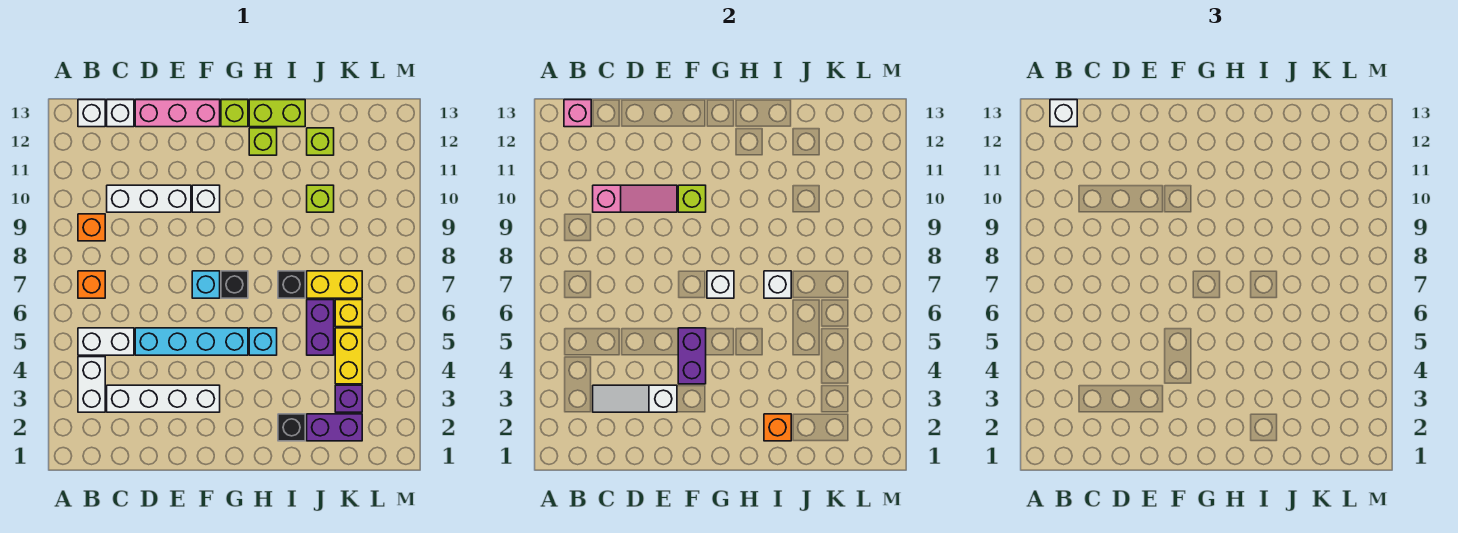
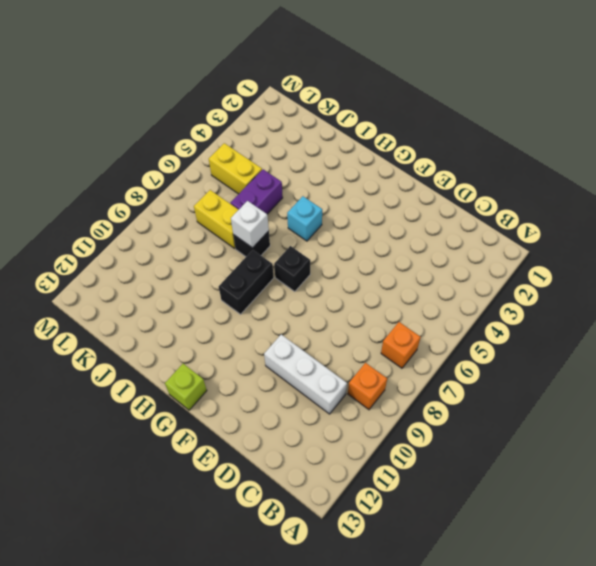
black 1x2 brick [219,250,274,314] -> none
yellow 1x2 brick [209,143,262,194] -> yellow 1x2 brick turned to [335,328,362,384]
none -> white 1x2 brick [78,357,105,412]
none -> white 1x2 brick [78,328,134,355]
none -> white 1x1 brick [78,100,105,127]
none -> white 1x4 brick [107,385,220,412]

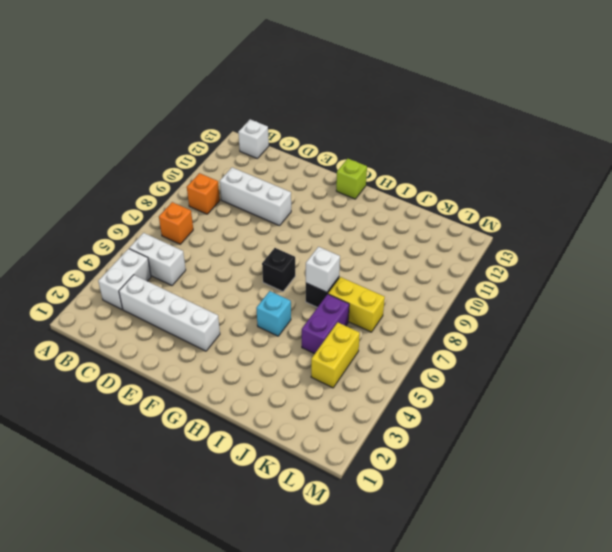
none -> white 1x1 brick [107,100,134,127]
none -> cyan 1x4 brick [135,328,248,355]
none -> pink 1x3 brick [135,100,220,127]
none -> cyan 1x1 brick [192,271,220,298]

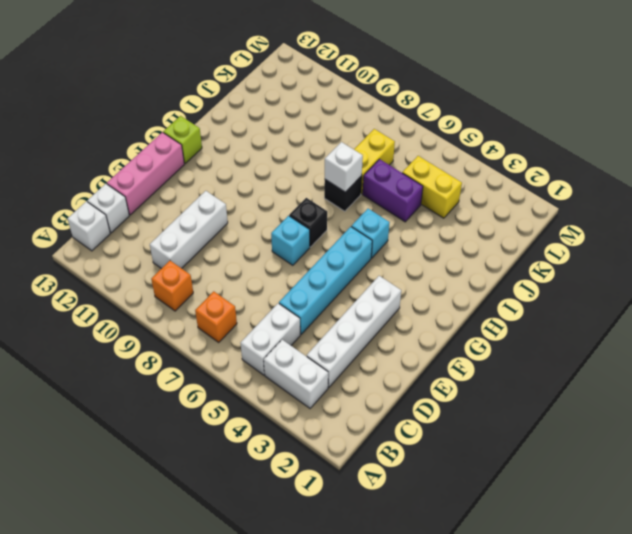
none -> white 1x1 brick [192,185,220,212]
none -> lime 1x1 brick [249,128,277,155]
none -> lime 1x2 brick [249,100,305,127]
none -> black 1x1 brick [278,414,305,441]

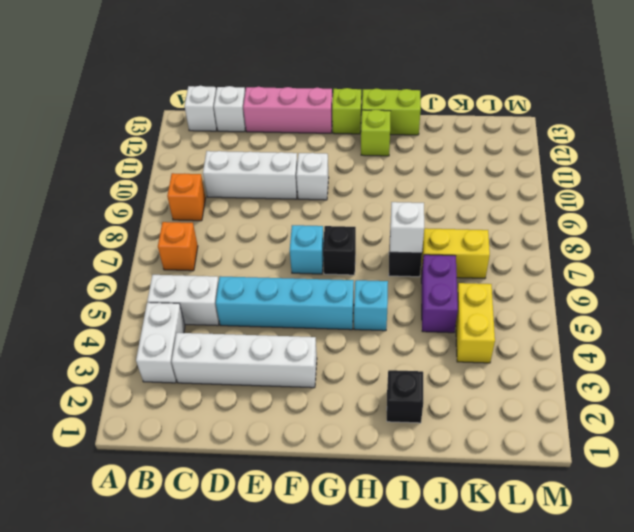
none -> purple 1x2 brick [307,414,362,441]
none -> lime 1x1 brick [307,185,334,212]
none -> lime 1x1 brick [307,128,334,155]
none -> purple 1x1 brick [335,385,362,412]

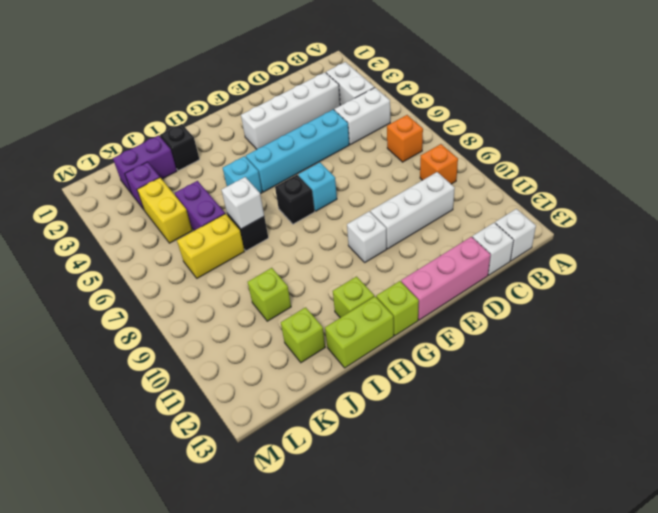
none -> yellow 1x1 brick [335,300,362,327]
none -> pink 1x1 brick [564,100,591,127]
none -> white 1x3 slope [593,385,677,412]
none -> pink 1x3 slope [593,185,677,212]

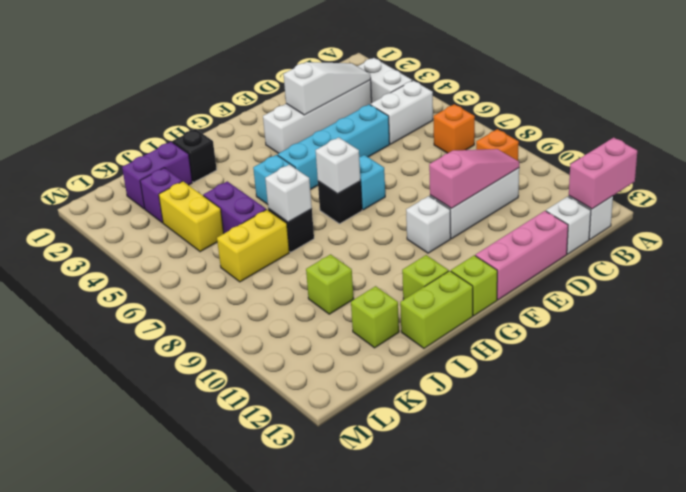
pink 1x2 brick [569,138,637,209] -> pink 1x1 brick [564,100,591,127]
pink 1x3 slope [429,149,519,208] -> pink 1x3 slope turned to [593,185,677,212]
none -> yellow 1x1 brick [335,300,362,327]
none -> purple 1x2 brick [678,328,706,384]
none -> lime 1x1 brick [678,185,706,212]
none -> orange 1x1 brick [764,414,791,441]

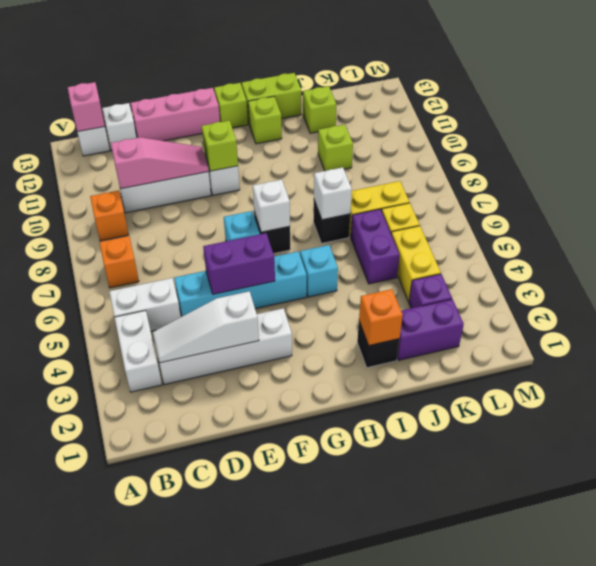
purple 1x2 brick [203,233,275,294] -> purple 1x2 brick turned to [678,328,706,384]
none -> white 1x1 brick [1050,100,1077,127]

